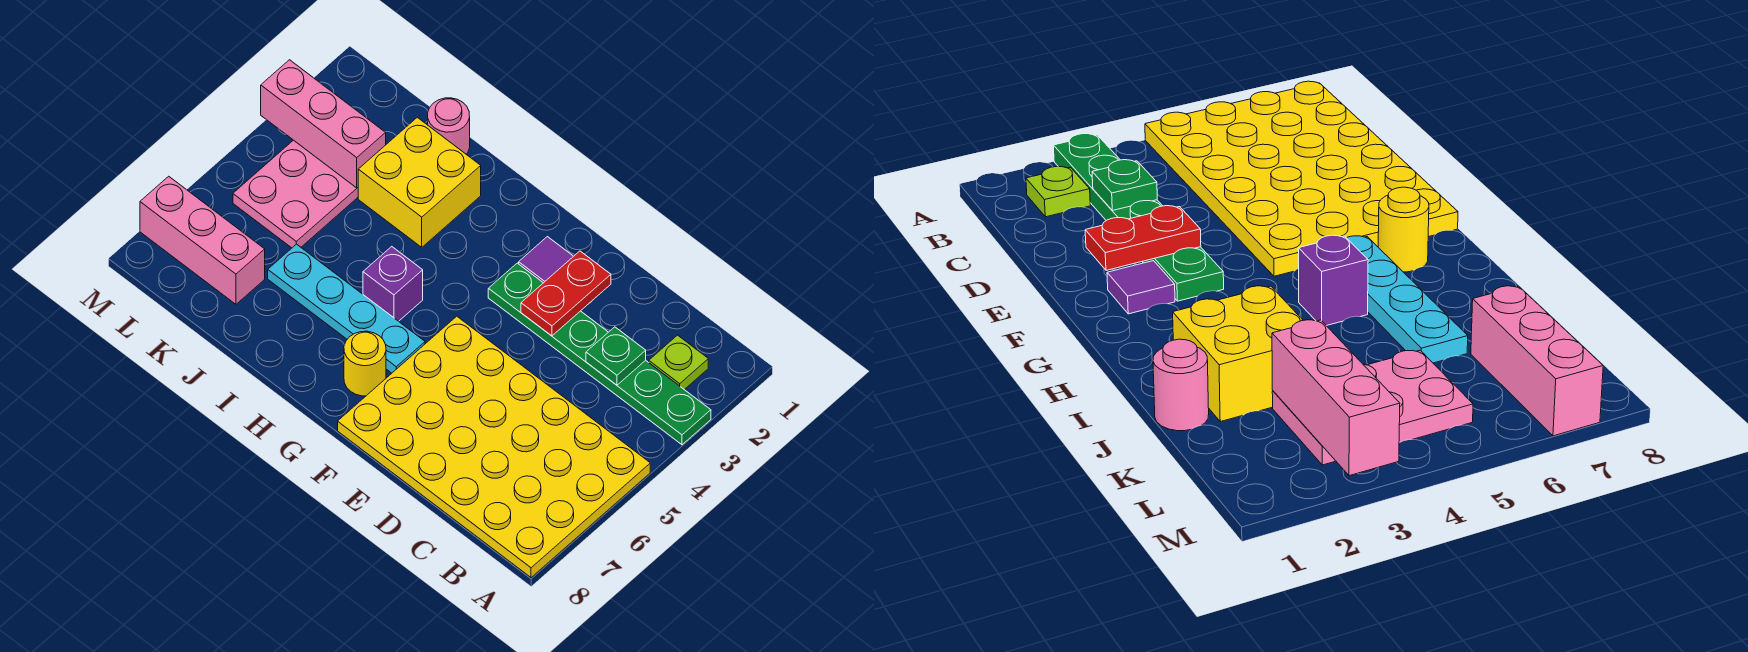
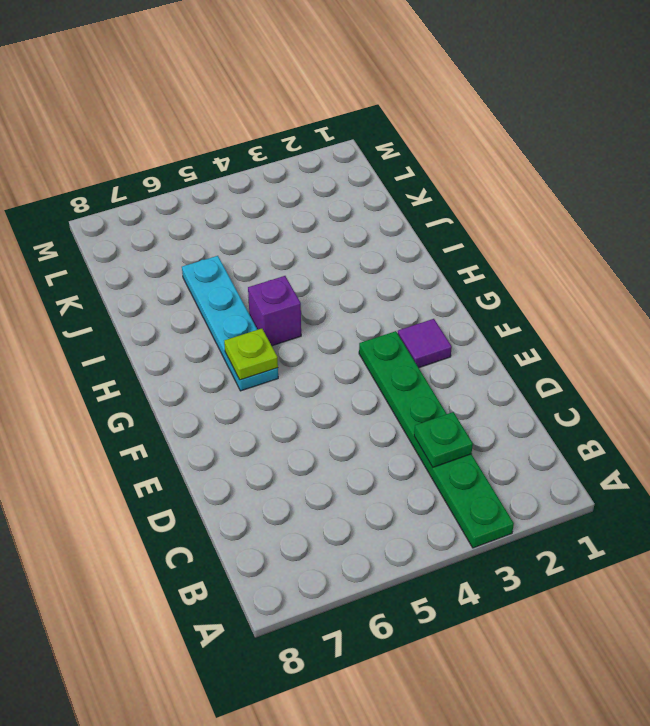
lime 1x1 plate [224,329,278,380] -> lime 1x1 plate moved to [649,335,708,390]
none -> yellow 4x6 plate [338,316,650,578]
none -> yellow 1x1 round brick [344,331,386,396]
none -> yellow 2x2 brick [358,117,481,247]

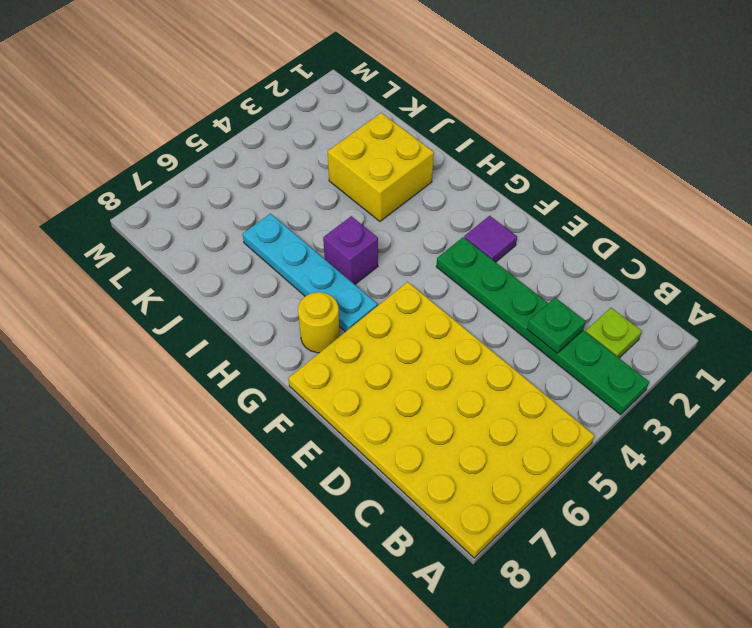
none -> pink 1x1 round brick [428,98,470,154]
none -> pink 2x3 plate [233,140,358,248]
none -> pink 1x3 brick [140,176,265,304]

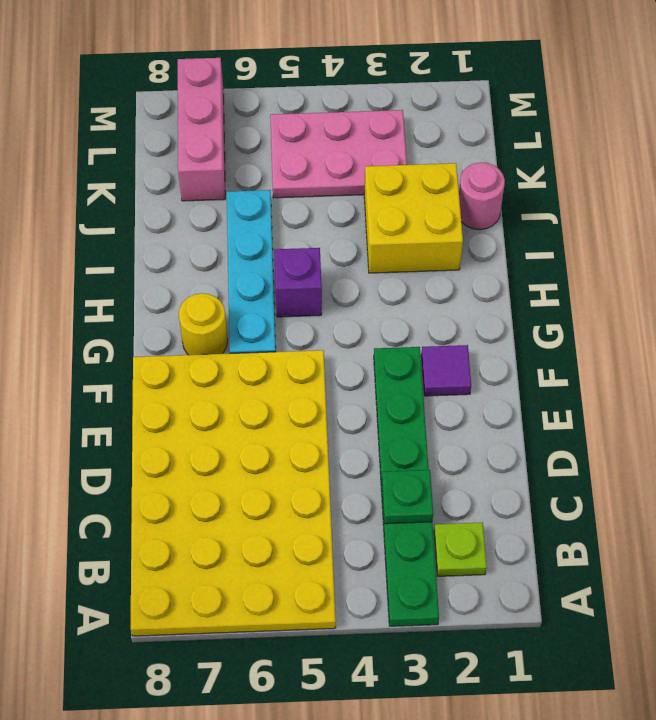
none -> red 1x2 plate [521,251,611,336]
none -> pink 1x3 brick [261,60,386,188]

